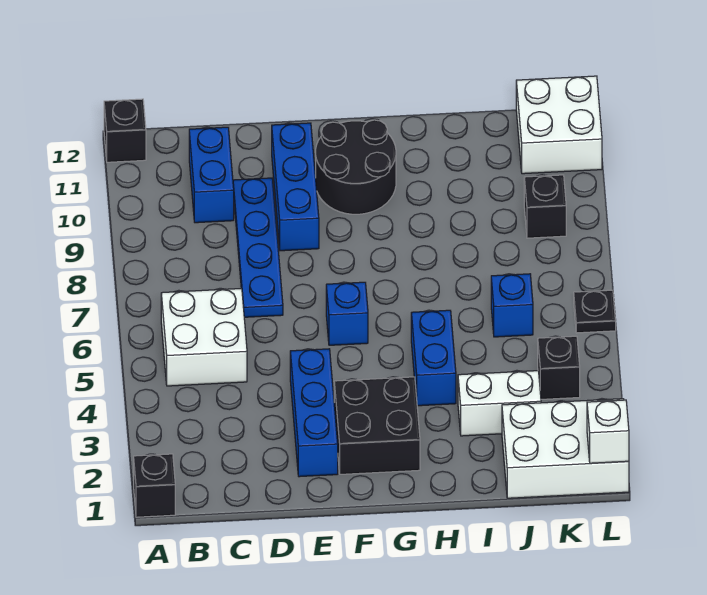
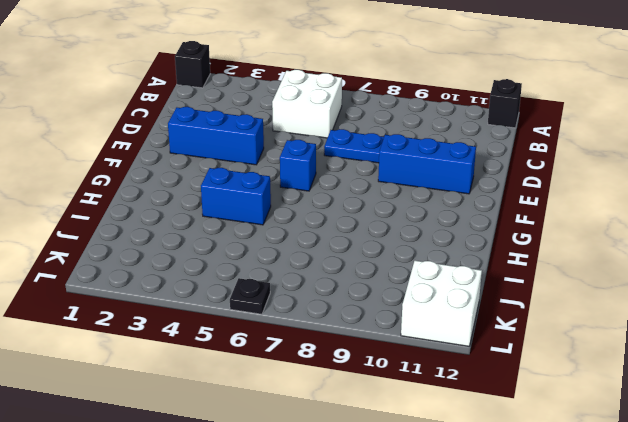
none -> blue 1x2 brick [189,127,234,223]
none -> black 2x2 brick [334,377,420,474]
none -> black 2x2 round brick [316,120,396,214]

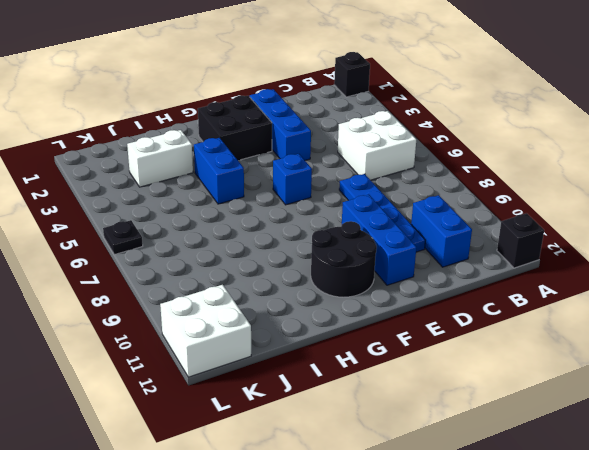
none -> white 2x3 brick [502,399,629,498]
none -> blue 1x1 brick [491,274,533,337]
none -> black 1x1 brick [538,336,580,399]

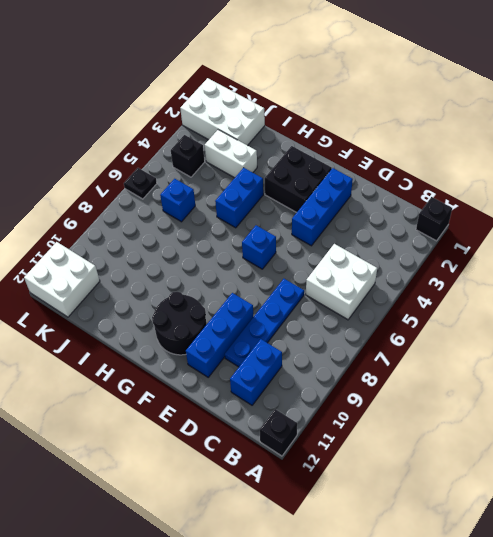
none -> black 1x1 brick [524,175,566,238]
none -> white 1x1 brick [587,400,629,463]

